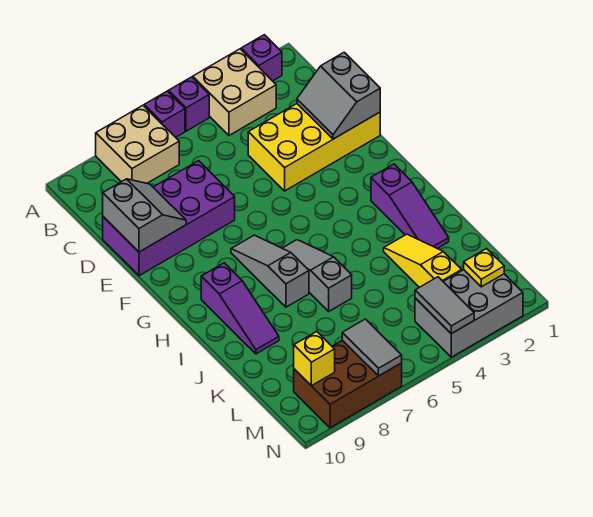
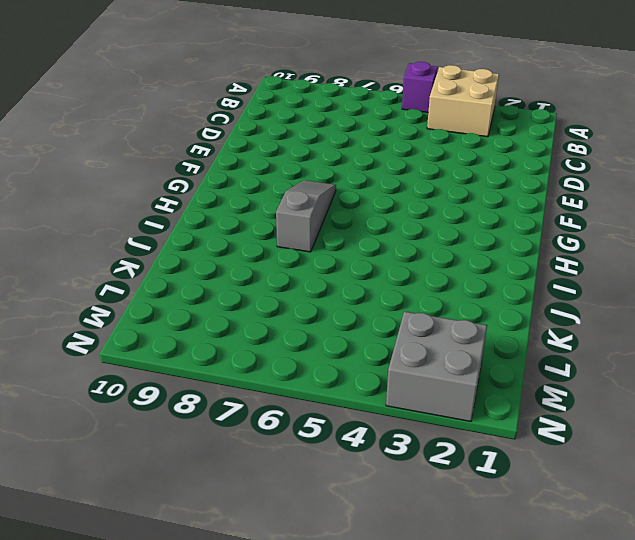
grey 2x2 brick [386,311,487,421] -> grey 2x3 brick [415,270,523,357]
none -> purple 1x1 brick [241,35,282,81]
none -> purple 1x1 brick [144,91,185,137]
none -> tan 2x2 brick [96,105,179,183]

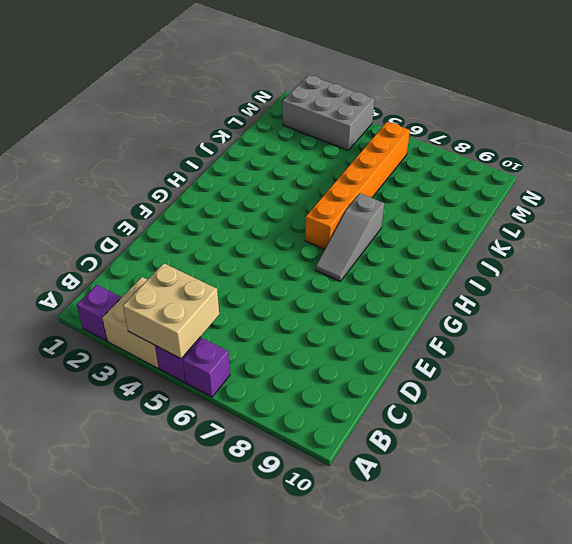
tan 2x2 brick [123,263,219,359] -> tan 2x2 brick moved to [96,105,179,183]
orange 1x6 brick [305,122,410,249] -> grey 1x3 slope [282,240,352,311]
none -> yellow 2x4 brick [248,104,380,191]
none -> purple 2x4 brick [103,161,235,276]
none -> purple 1x3 slope [371,164,449,249]

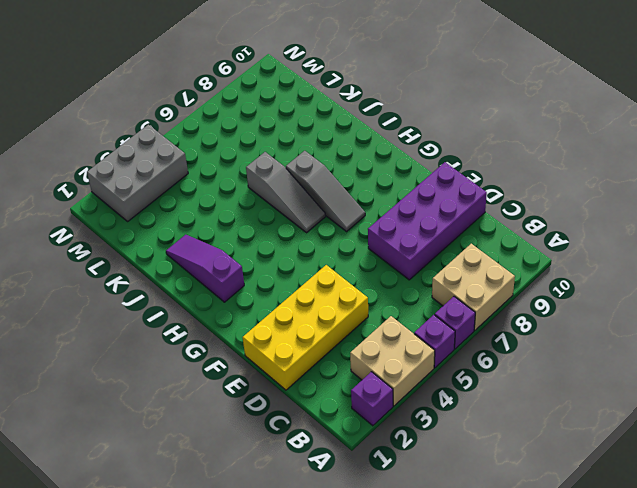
none -> purple 1x3 slope [201,263,279,354]
none -> yellow 1x3 slope [384,234,462,287]
none -> brown 2x3 brick [294,340,402,428]

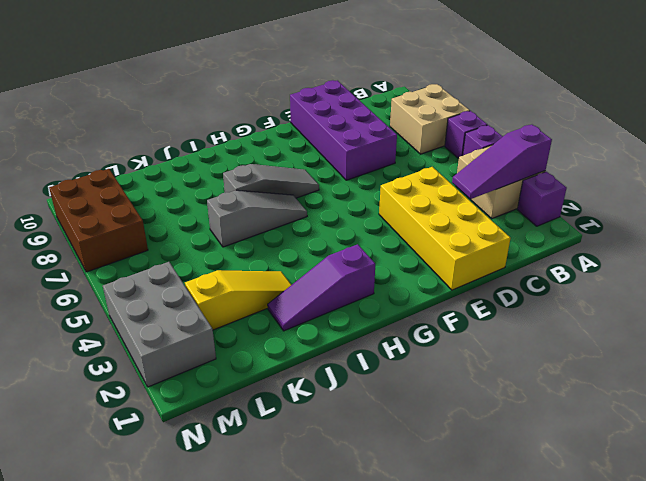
purple 1x3 slope [452,125,552,199] -> purple 1x3 slope moved to [201,263,279,354]
none -> grey 2x2 slope [297,52,380,139]
none -> grey 2x2 slope [103,179,186,252]
none -> yellow 1x1 plate [464,249,504,287]

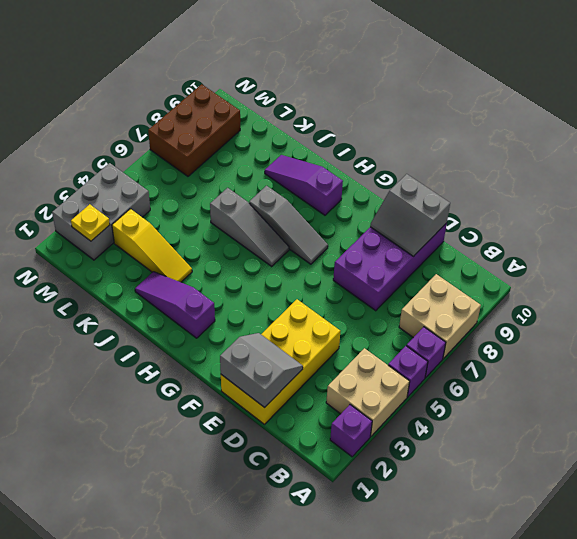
none -> grey 1x2 tile [415,277,474,334]
none -> grey 1x2 tile [342,319,402,376]
none -> yellow 1x1 brick [294,332,335,386]

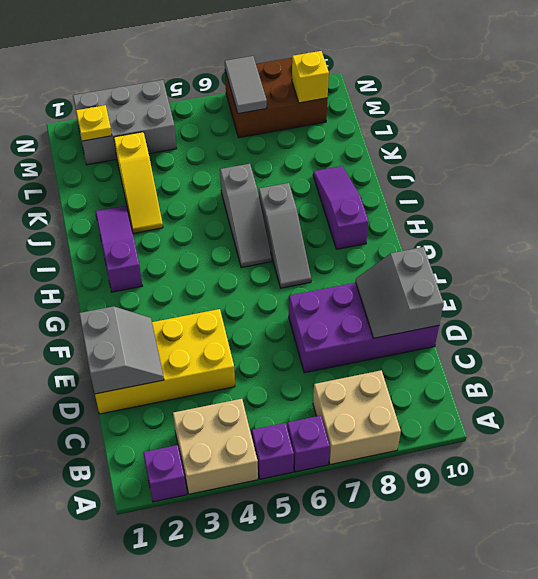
none -> grey 1x2 tile [415,277,474,334]

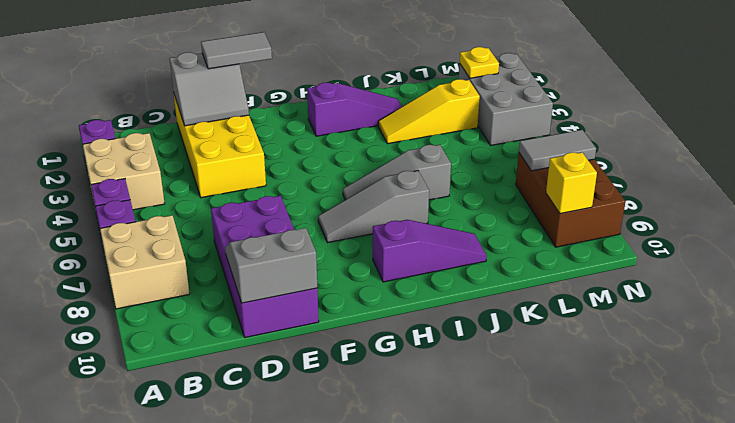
grey 1x2 tile [201,32,272,69] -> grey 1x2 tile moved to [415,277,474,334]

